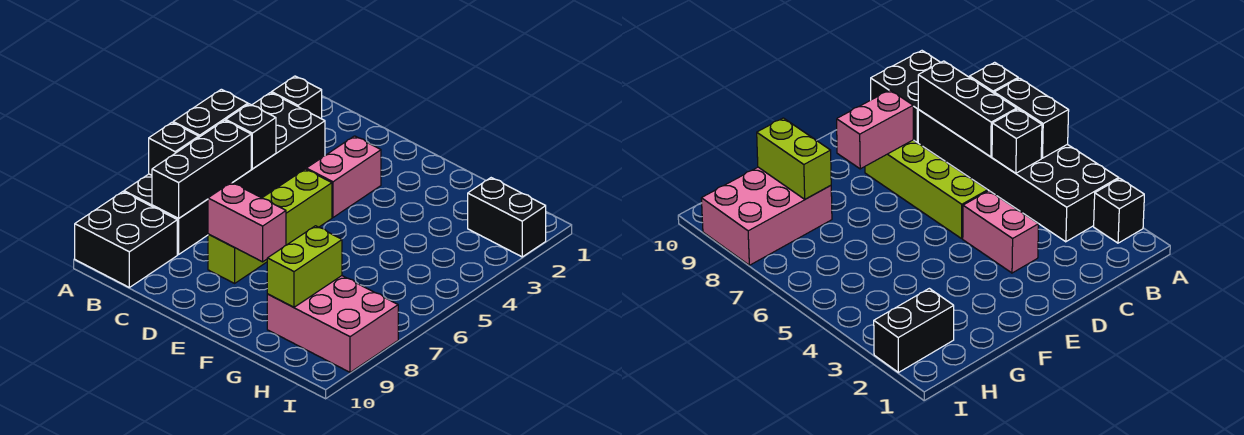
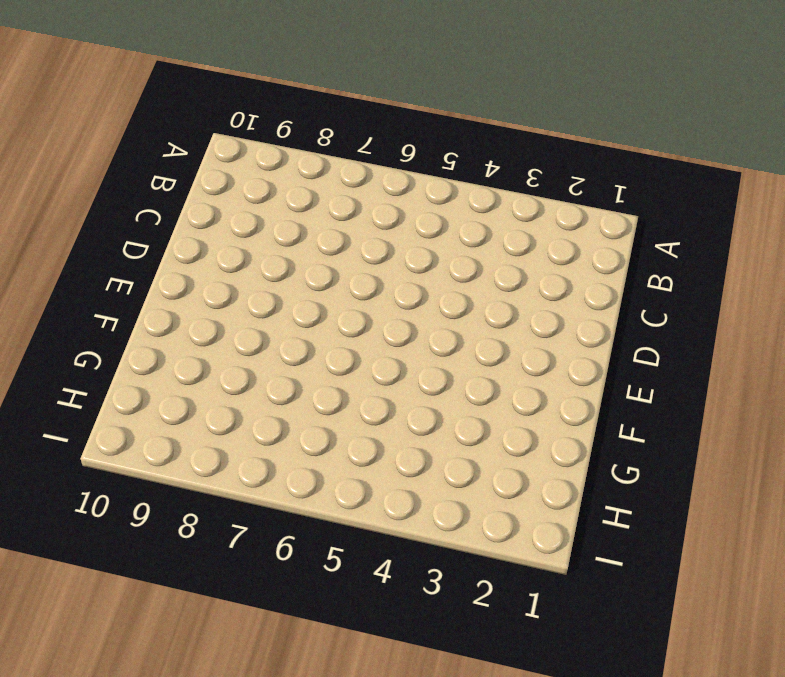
none -> black 1x1 brick [272,76,322,119]
none -> black 2x6 brick [124,93,325,254]
none -> black 2x2 brick [75,192,177,287]

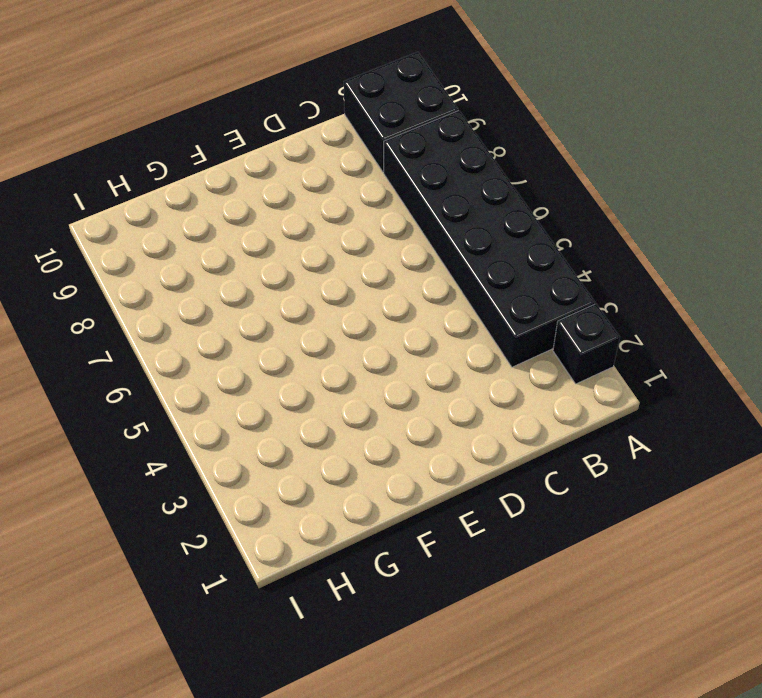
none -> pink 1x2 brick [306,136,381,217]
none -> lime 1x4 brick [208,169,332,283]
none -> pink 2x3 brick [267,276,398,372]

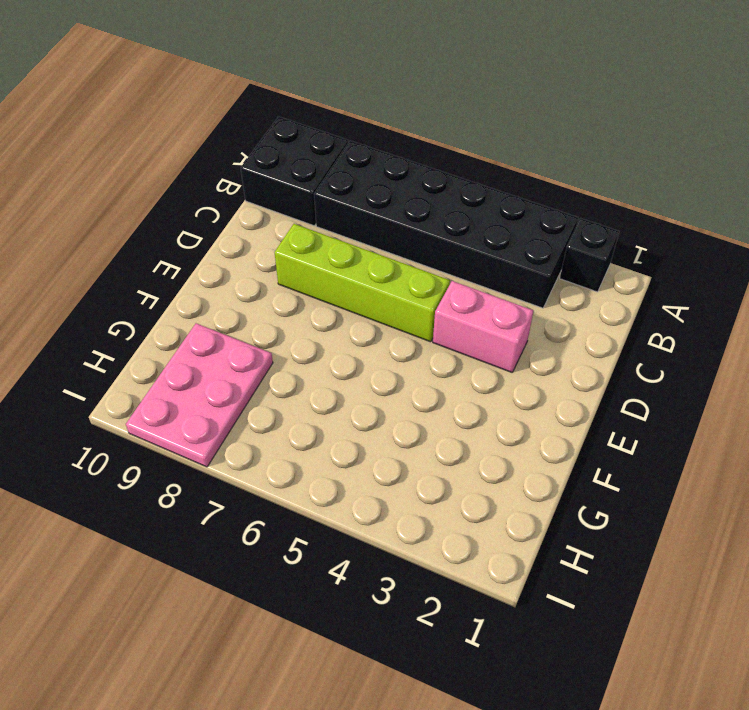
pink 2x3 plate [126,323,273,467] -> pink 2x3 brick [267,276,398,372]
none -> black 1x2 brick [468,178,546,257]
none -> black 1x2 brick [173,89,248,137]
none -> black 1x1 brick [149,123,199,175]

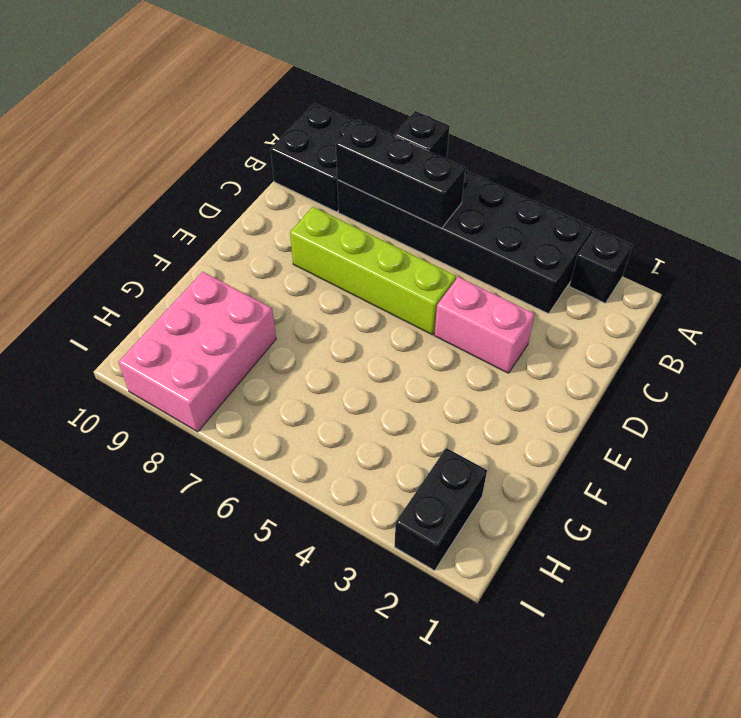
none -> black 1x2 brick [173,89,248,137]
none -> black 1x1 brick [226,104,276,169]
none -> pink 1x2 brick [208,182,286,262]

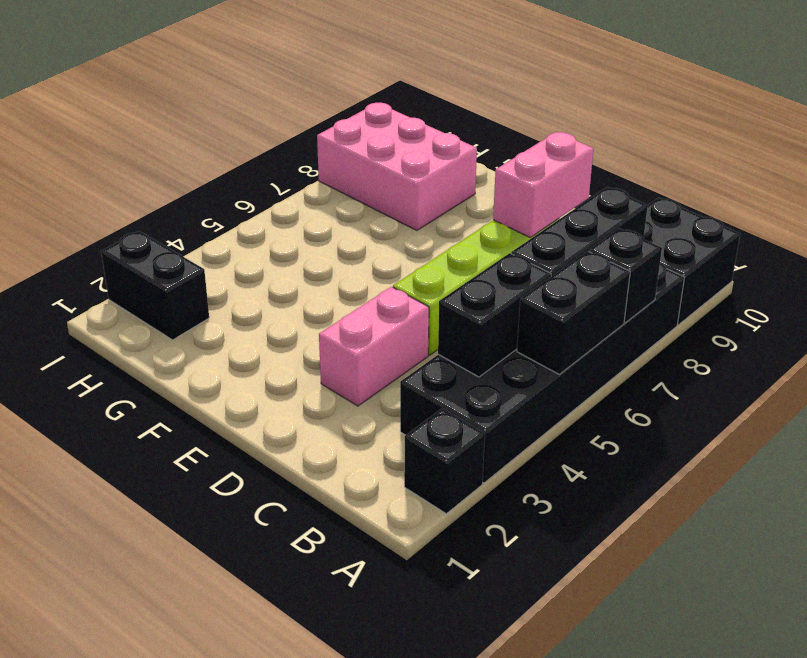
black 1x2 brick [438,253,551,377] -> black 1x1 brick [226,104,276,169]
pink 1x2 brick [493,132,593,237] -> pink 1x2 brick turned to [208,182,286,262]
none -> lime 1x2 brick [267,226,342,307]

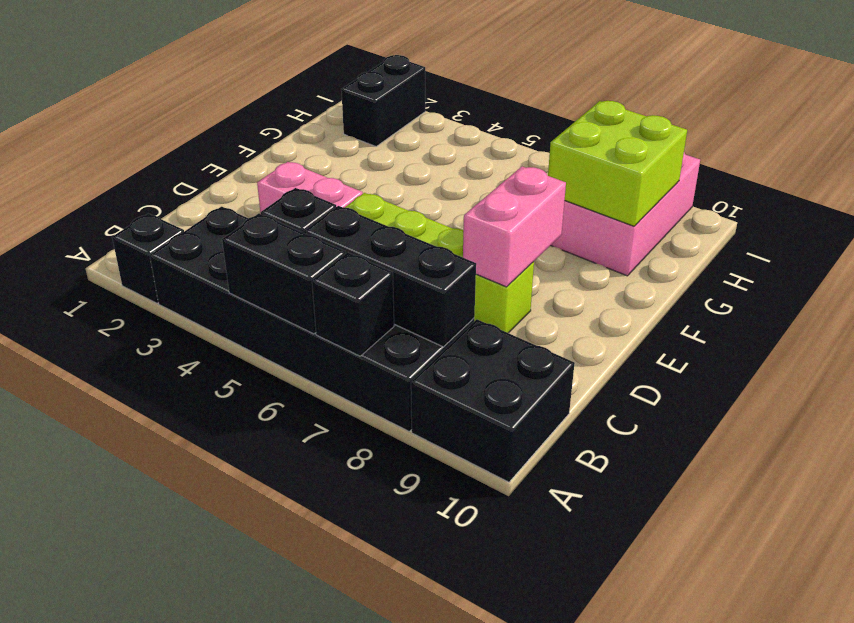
lime 2x2 brick [548,101,687,226] -> lime 1x2 brick [267,226,342,307]

